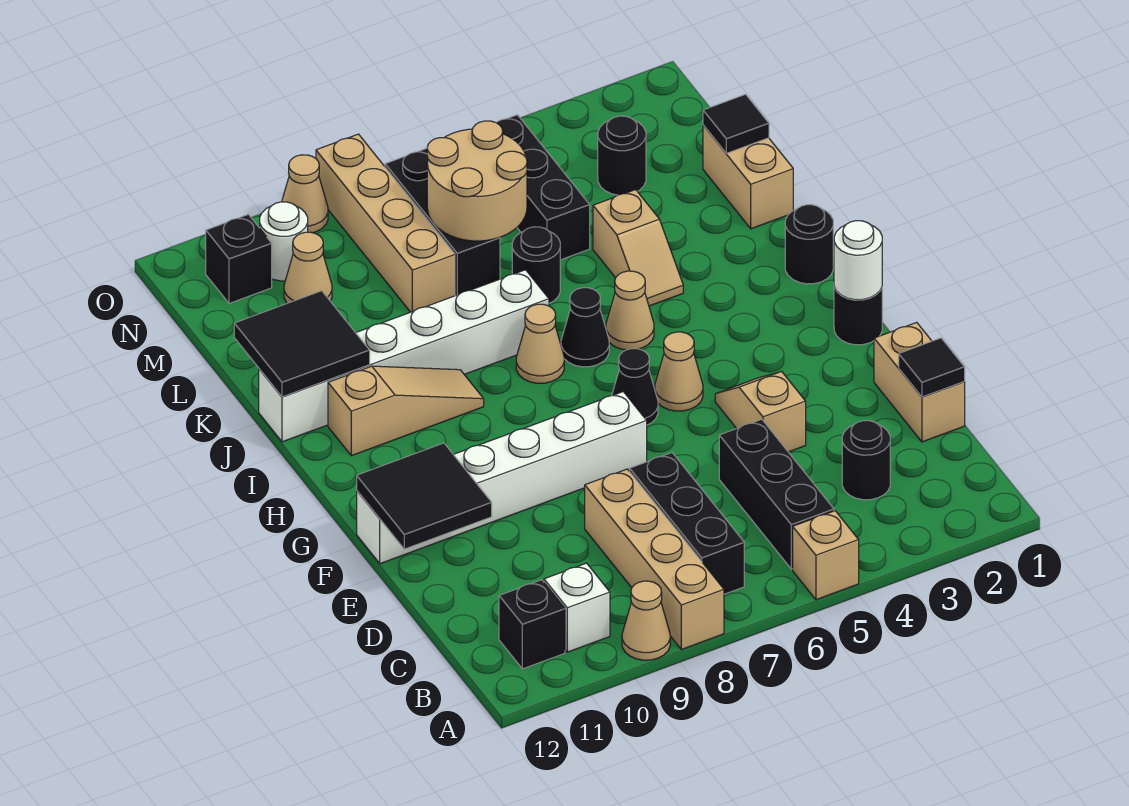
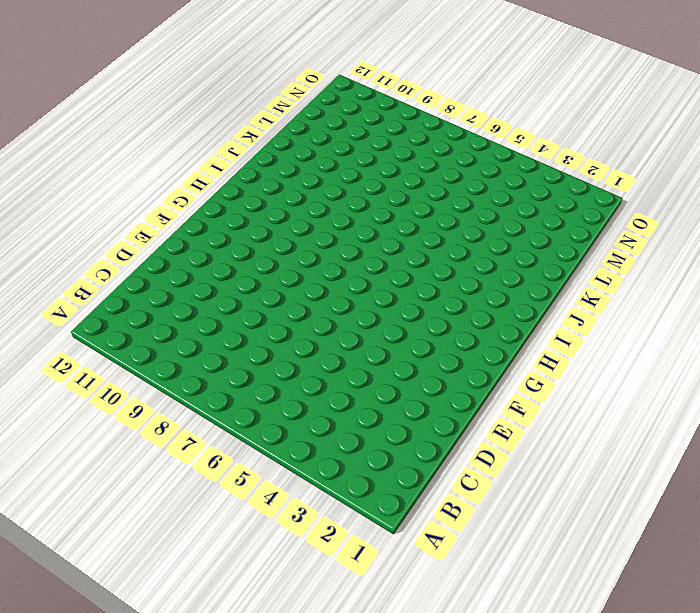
none -> tan 1x1 brick [793,511,859,600]
none -> tan 1x4 brick [585,469,724,649]
none -> tan 1x1 cone [622,581,670,660]
none -> black 1x3 brick [719,419,834,569]

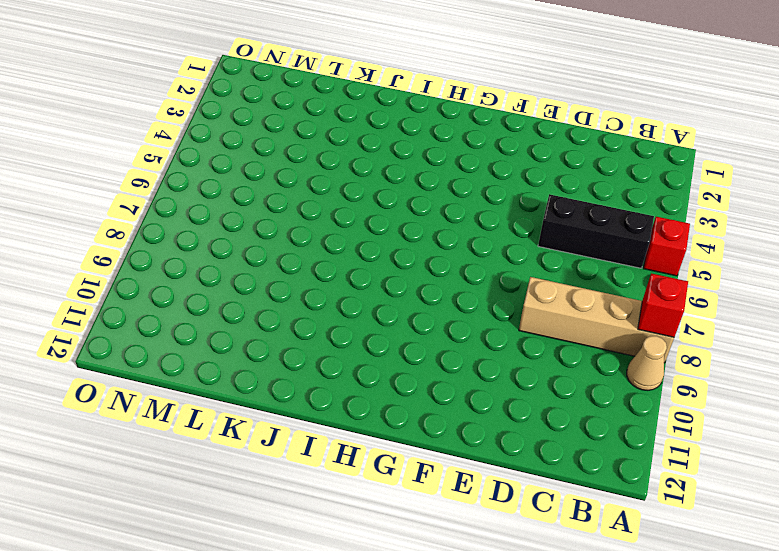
red 1x1 brick [643,217,690,276] -> tan 1x1 brick [793,511,859,600]
red 1x1 brick [638,273,688,337] -> none
none -> black 1x3 brick [629,453,744,594]
none -> white 1x1 brick [544,563,610,652]
none -> black 1x1 brick [499,580,565,669]
none -> black 1x1 round brick [842,421,890,500]

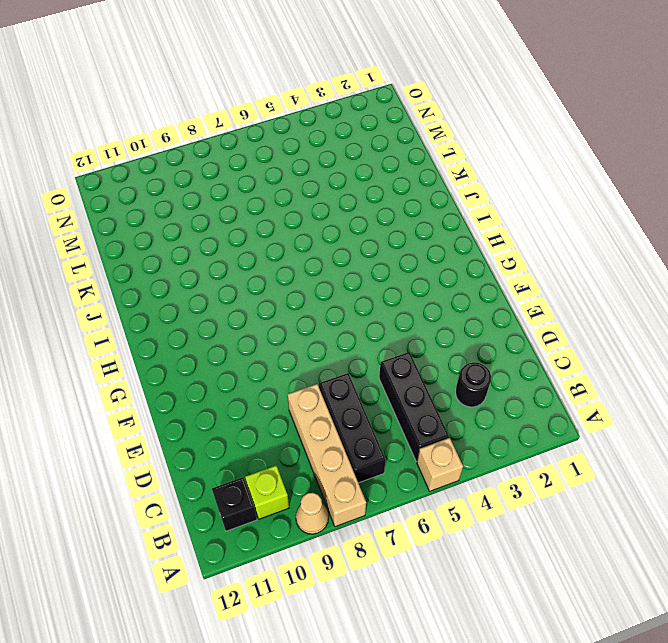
lime 1x1 brick [245,466,289,519] -> white 1x1 brick [544,563,610,652]
none -> tan 1x2 brick [874,322,965,442]
none -> tan 1x2 slope [715,372,806,452]
none -> white 1x6 brick [357,392,647,564]
none -> black 1x1 round brick [834,287,882,345]

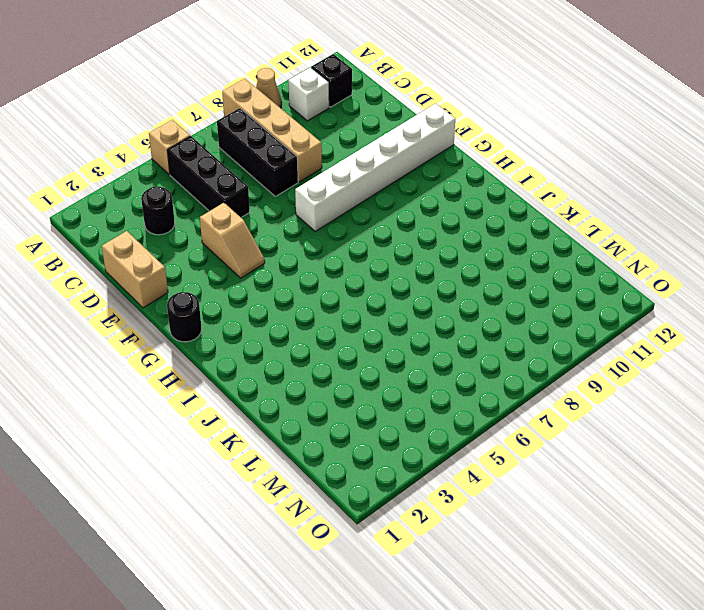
none -> tan 1x1 cone [655,332,703,411]
none -> black 1x1 cone [612,349,658,425]
none -> black 1x1 round brick [785,205,833,284]
none -> tan 1x1 cone [606,271,654,350]

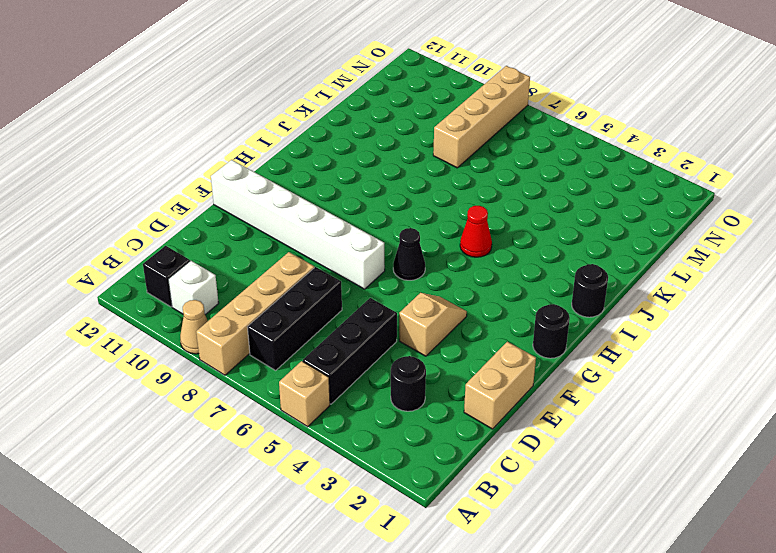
red 1x1 cone [460,206,492,257] -> tan 1x1 cone [606,271,654,350]
none -> tan 1x1 cone [655,332,703,411]
none -> black 1x1 cone [561,288,609,367]
none -> tan 1x1 cone [516,304,564,383]
none -> tan 1x3 slope [328,366,484,456]

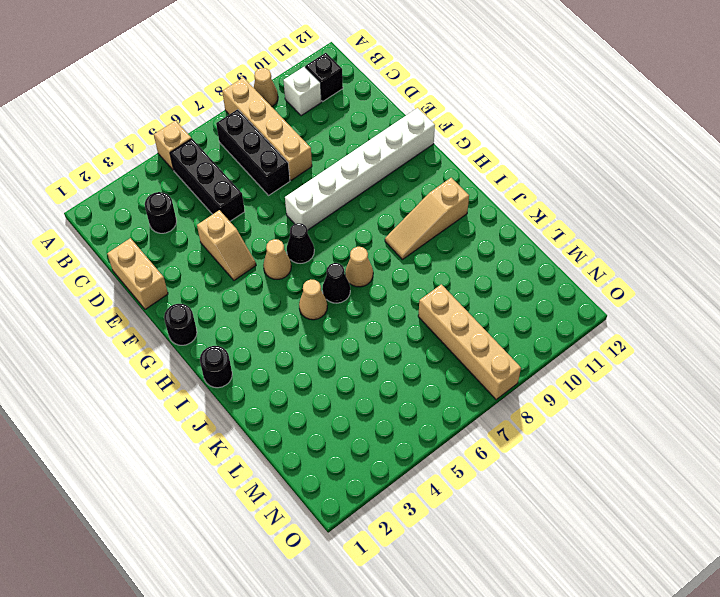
none -> tan 1x2 slope [593,190,683,306]
none -> white 1x6 brick [259,270,549,442]
none -> tan 1x2 brick [703,125,793,229]
none -> black 1x1 round brick [512,227,560,303]

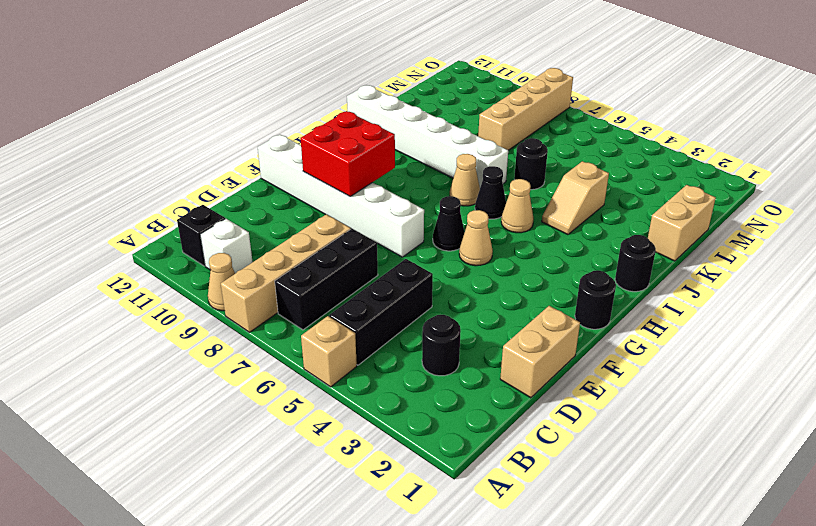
red 2x2 brick [300,111,395,196] -> none
none -> tan 1x2 slope [715,372,806,452]
none -> tan 1x3 slope [328,366,484,456]
none -> black 1x3 brick [496,115,590,260]
none -> black 1x3 brick [385,148,500,296]

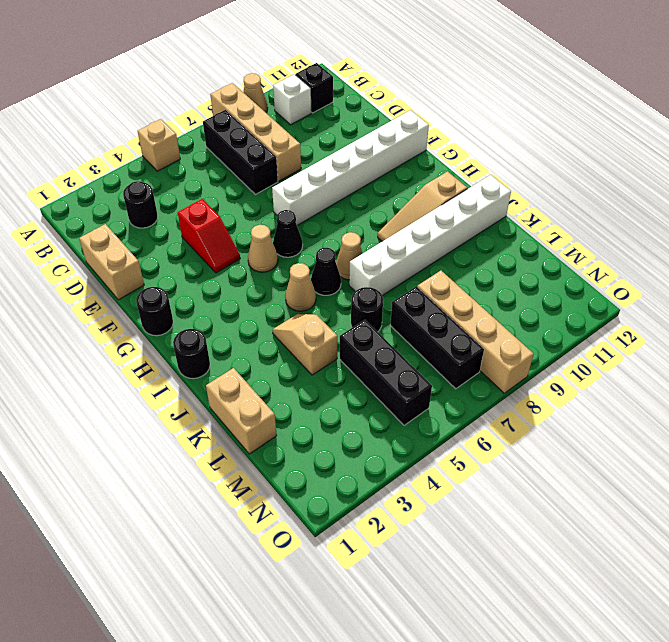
red 1x2 slope [178,199,240,273] -> tan 1x2 slope [715,372,806,452]
none -> black 1x3 brick [719,419,834,569]
none -> black 1x1 round brick [598,116,646,195]
none -> tan 1x1 cone [284,232,332,303]
none -> white 1x1 round brick [260,202,308,281]

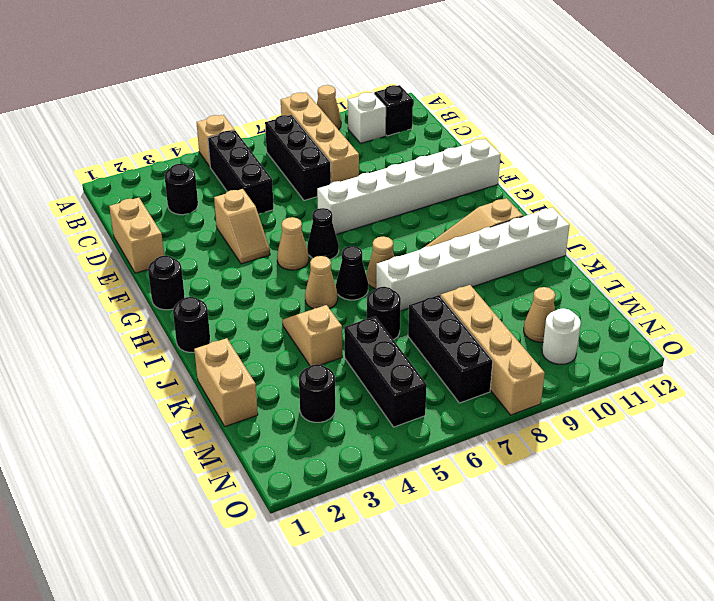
none -> black 1x1 brick [206,214,272,303]
none -> tan 1x1 cone [282,155,328,233]
none -> black 1x1 tile [899,338,965,397]
none -> black 2x2 tile [357,443,492,549]

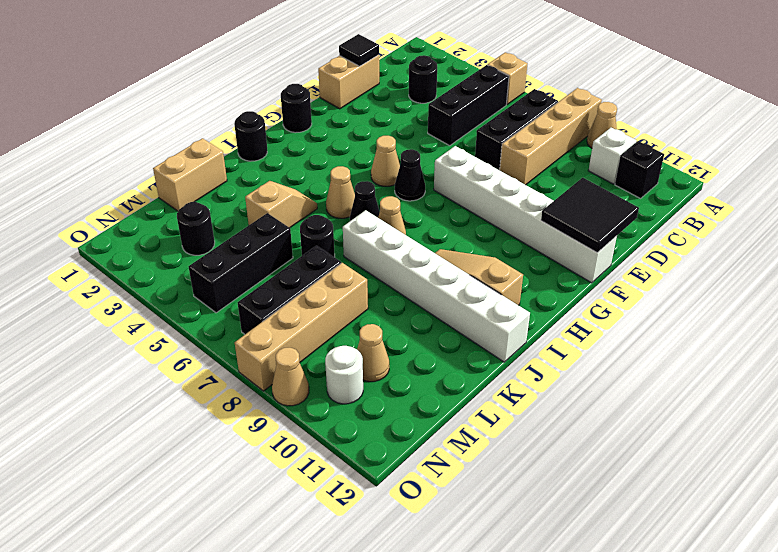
none -> tan 1x2 slope [715,372,806,452]
none -> black 1x1 brick [206,214,272,303]
none -> white 1x1 round brick [834,221,882,300]
none -> black 2x2 tile [234,291,370,397]

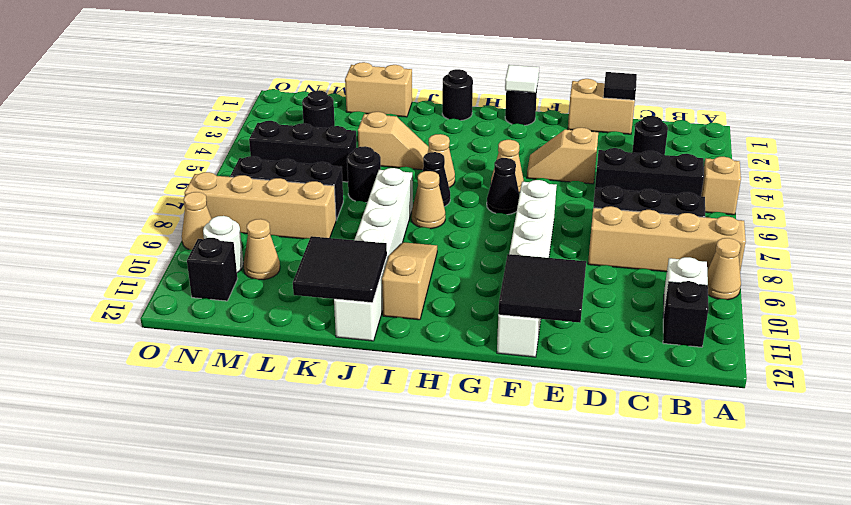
white 1x1 tile [505,65,539,93] -> white 1x1 round brick [834,221,882,300]
none -> black 1x1 tile [703,94,769,153]
none -> tan 2x2 round brick [427,121,527,241]

